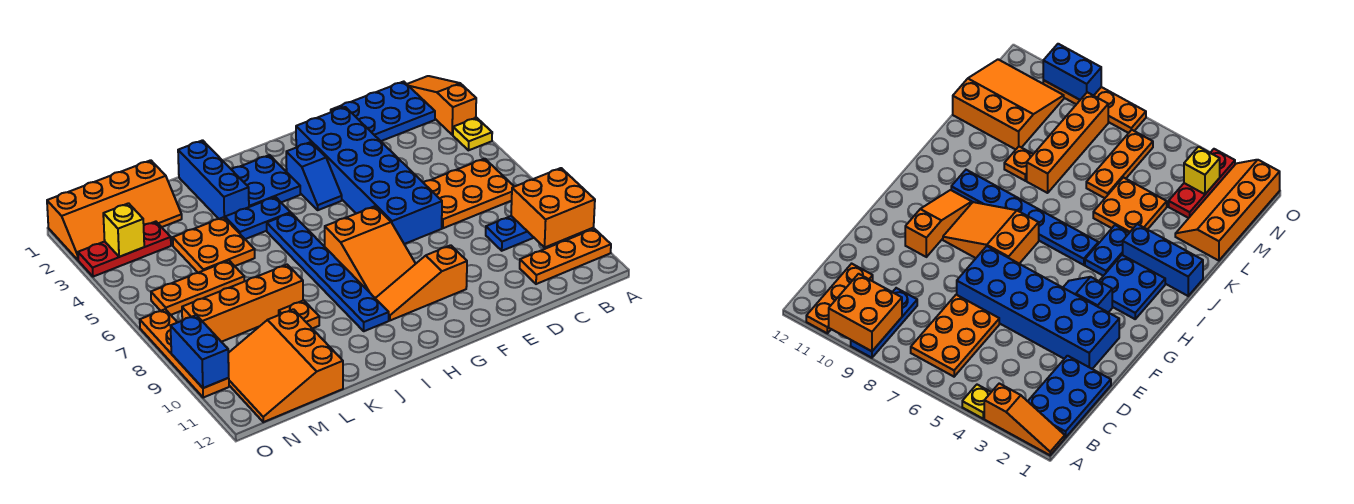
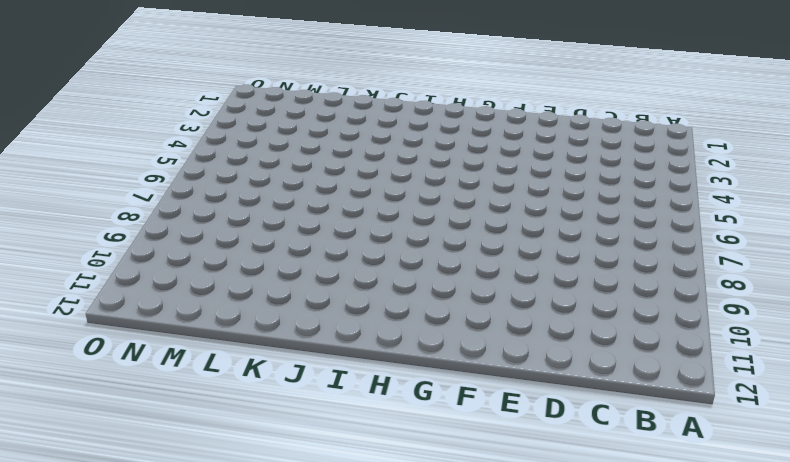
none -> orange 1x3 slope [407,76,476,135]
none -> yellow 1x1 plate [453,118,492,150]
none -> blue 1x3 plate [486,216,534,251]

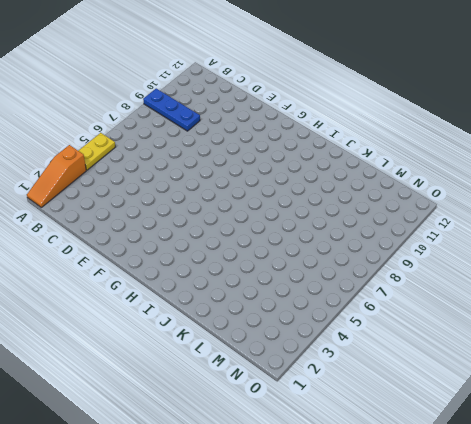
yellow 1x2 plate [78,133,115,170] -> yellow 1x1 plate [453,118,492,150]
none -> orange 1x3 plate [520,229,611,284]
none -> blue 2x3 plate [331,82,435,141]
none -> orange 2x3 plate [424,159,514,228]

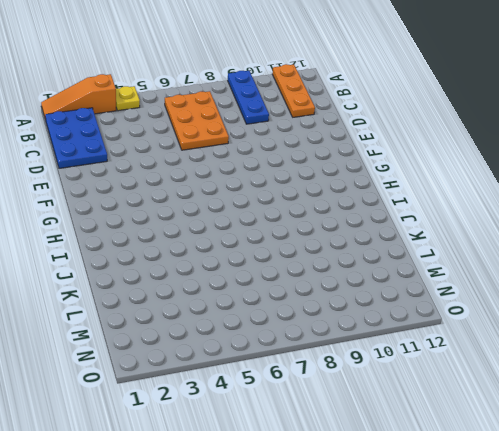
none -> blue 2x6 brick [296,107,442,244]
none -> orange 1x3 slope [375,245,467,320]
none -> blue 1x2 slope [286,142,342,210]

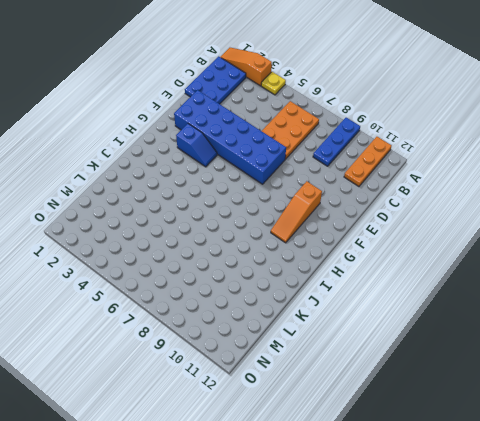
none -> orange 2x3 slope [325,206,416,298]
none -> blue 2x2 plate [231,155,300,207]
none -> blue 1x2 plate [225,197,291,239]

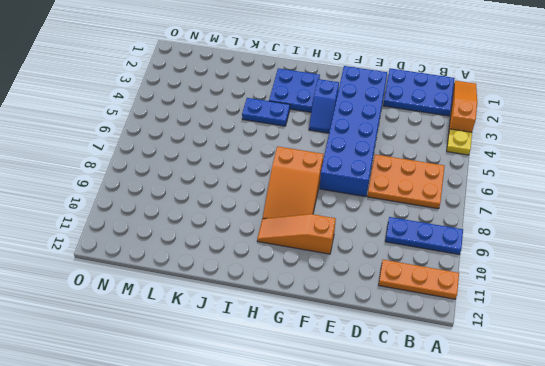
none -> blue 1x6 plate [267,213,389,331]
none -> blue 1x3 brick [178,140,249,219]
none -> orange 2x2 plate [173,217,255,273]

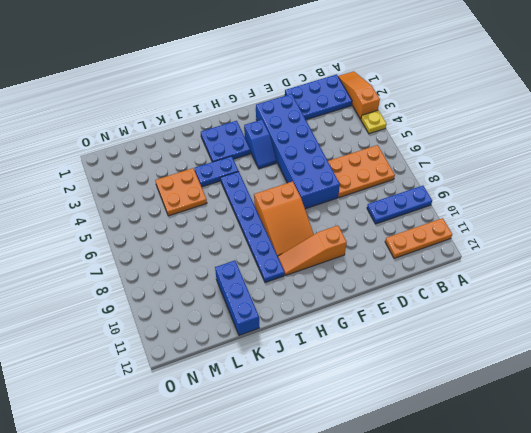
blue 1x3 brick [215,260,259,335] -> blue 1x3 brick moved to [178,140,249,219]
none -> orange 1x4 brick [182,265,303,342]
none -> orange 1x1 plate [279,300,319,329]
none -> orange 2x4 slope [47,160,182,260]

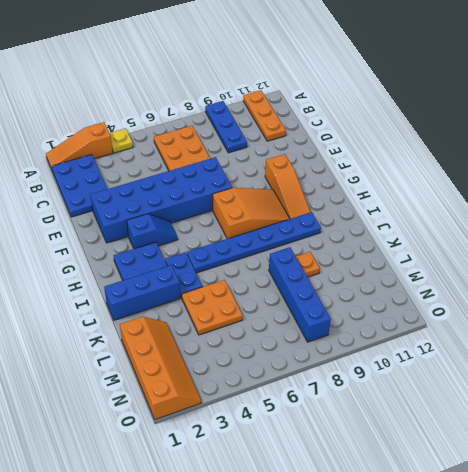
blue 1x4 brick [269,247,331,342] -> orange 1x4 brick [182,265,303,342]
none -> orange 1x3 plate [151,261,244,315]
none -> orange 3x3 slope [228,309,343,422]
none -> red 1x3 plate [78,222,171,277]

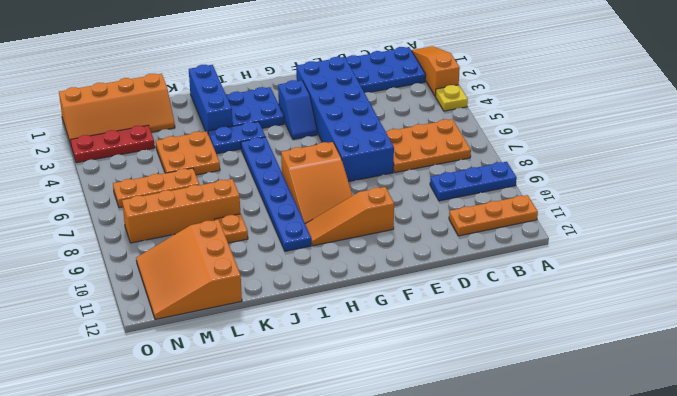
none -> orange 1x4 plate [140,309,229,398]
none -> orange 2x2 brick [511,168,595,247]
none -> yellow 1x1 brick [103,203,144,257]

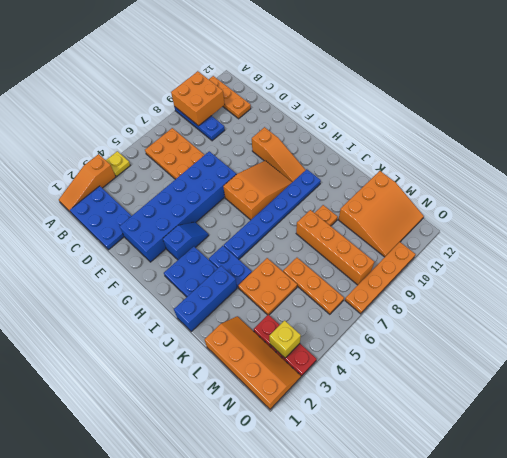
none -> blue 1x2 brick [171,315,229,388]

